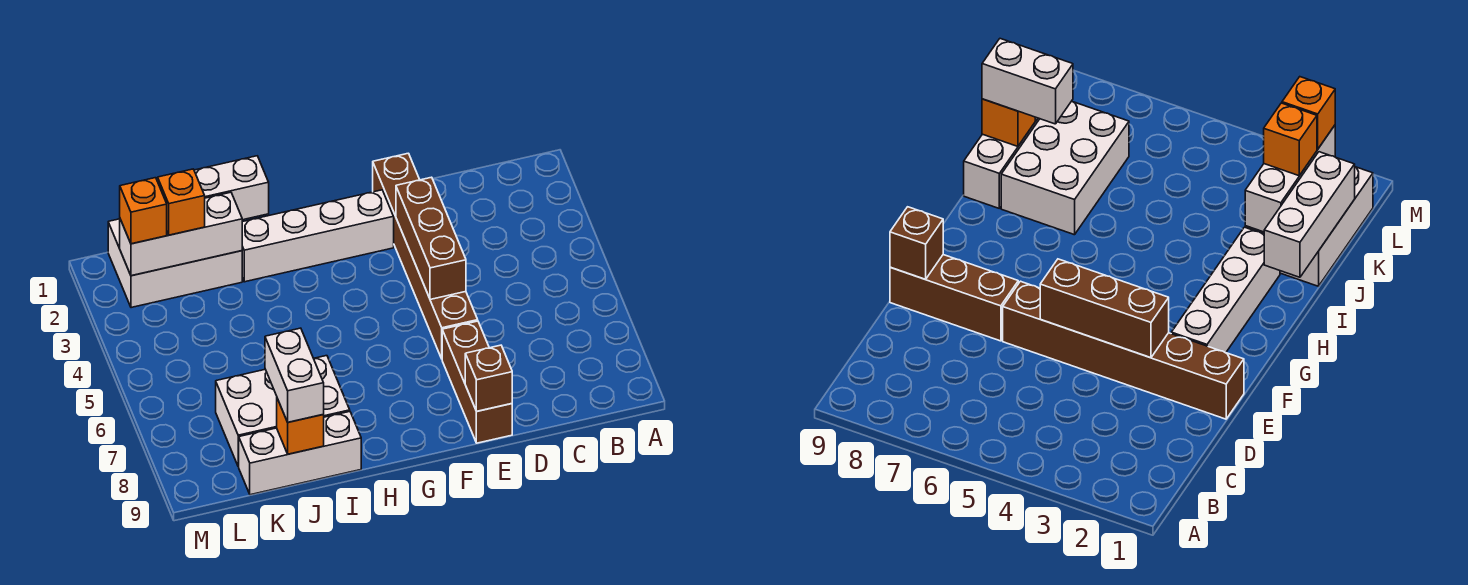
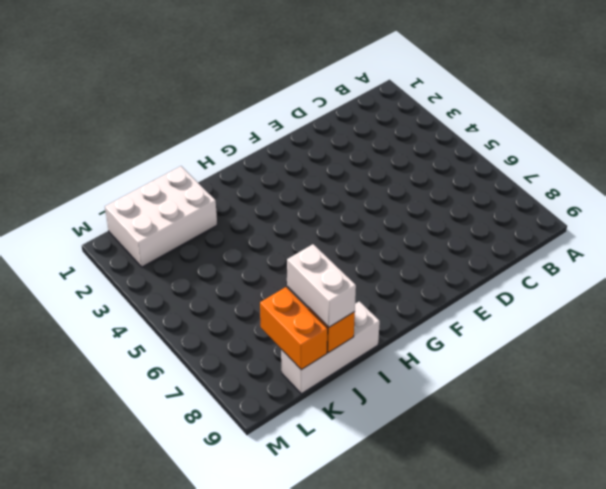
orange 1x2 brick [260,287,328,370] -> none
none -> brown 1x6 brick [373,153,478,359]
none -> brown 1x3 brick [442,321,512,443]
none -> white 1x4 brick [242,190,394,282]

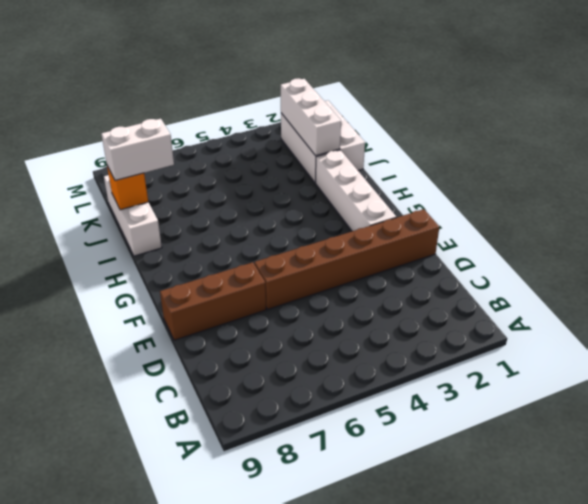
none -> white 2x3 brick [216,356,350,466]
none -> brown 1x3 brick [396,177,466,300]
none -> brown 1x1 brick [465,345,512,411]

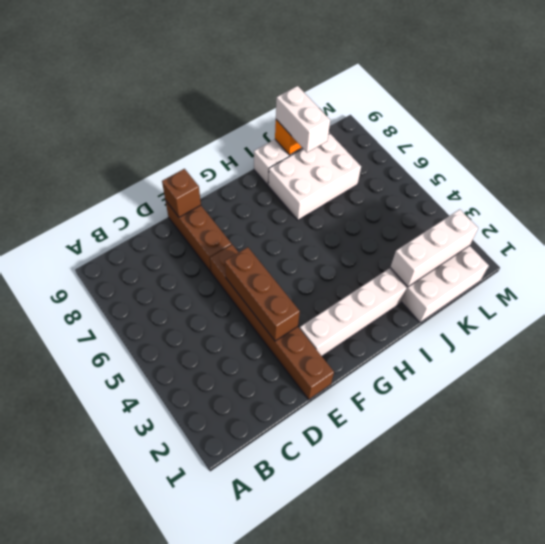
none -> white 1x3 brick [157,156,269,220]
none -> orange 1x1 brick [158,169,205,235]
none -> orange 1x1 brick [120,178,167,244]

